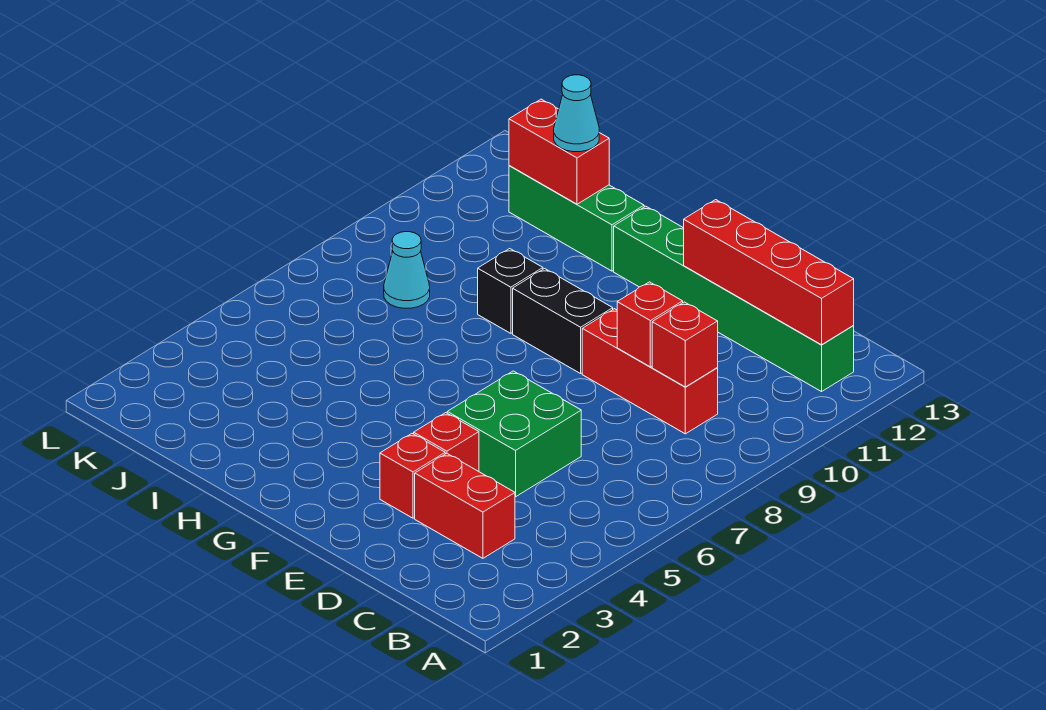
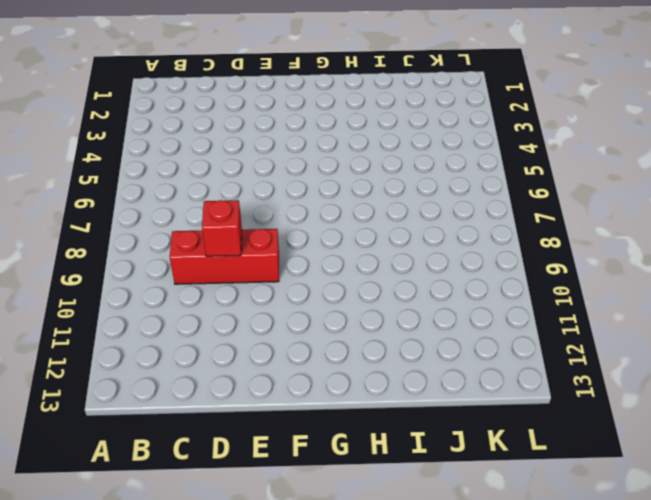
none -> green 1x6 brick [614,206,854,392]
none -> red 1x2 brick [415,454,515,558]
none -> green 2x2 brick [447,371,581,497]

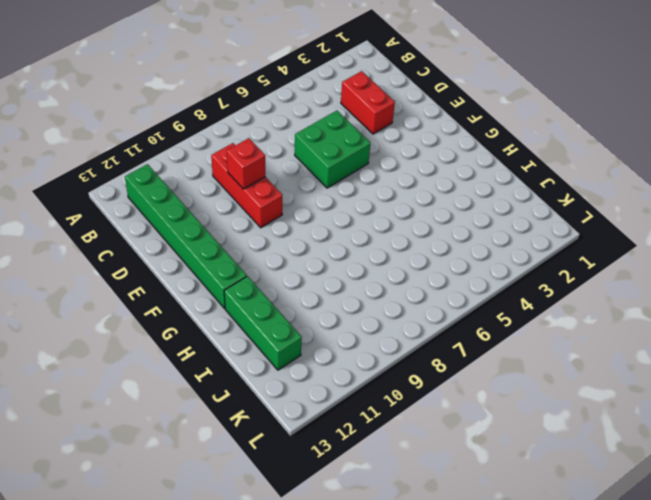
none -> red 1x1 brick [380,434,445,518]
none -> red 1x1 brick [414,413,479,471]
none -> black 1x2 brick [513,269,613,374]

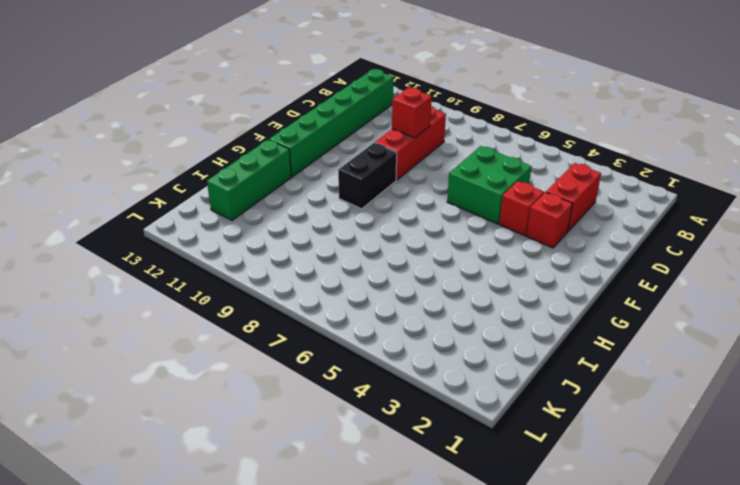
none -> black 1x1 brick [478,249,543,333]
none -> cyan 1x1 cone [384,232,430,308]
none -> red 1x4 brick [684,200,854,345]

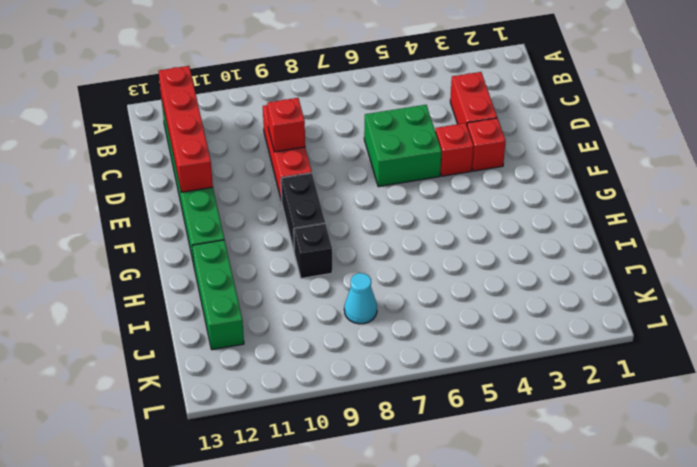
none -> red 1x1 brick [652,302,718,387]
none -> red 1x2 brick [509,99,609,204]
none -> cyan 1x1 cone [554,75,599,152]

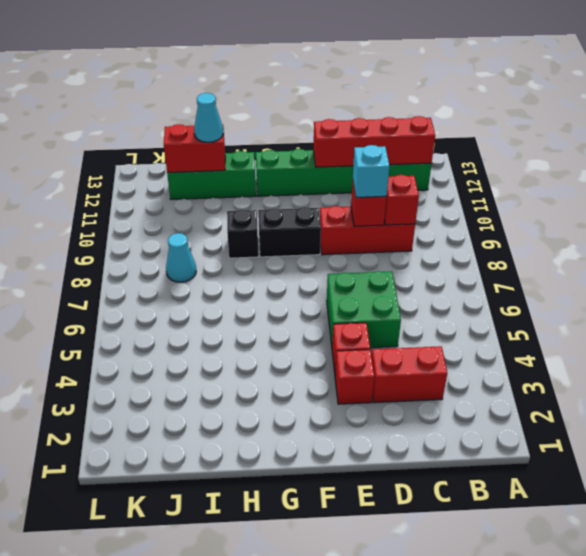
cyan 1x1 brick [353,145,389,198] -> none

